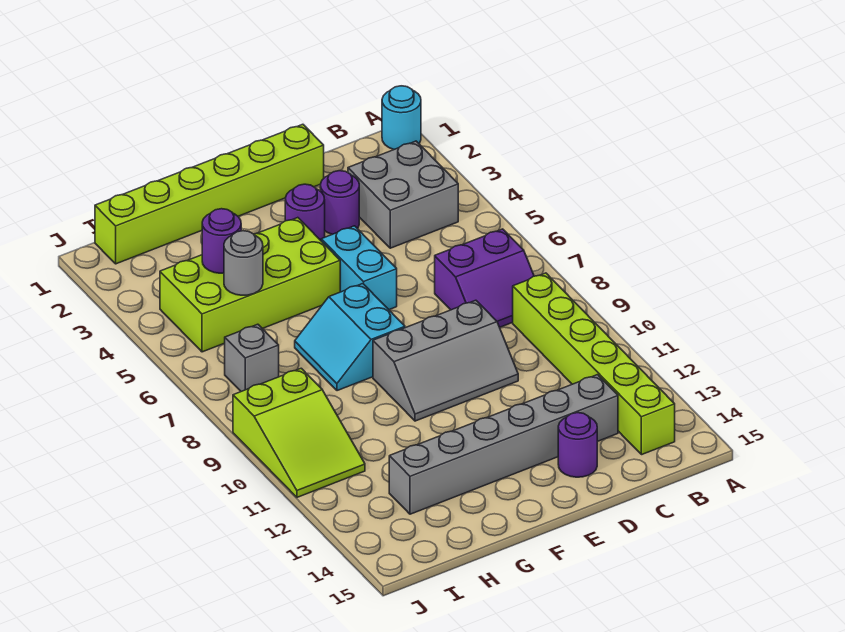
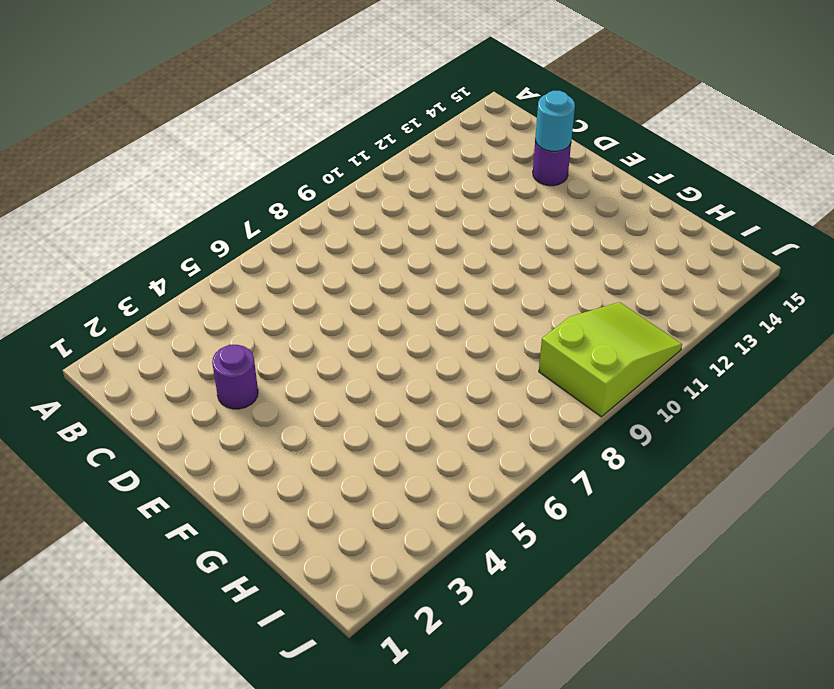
cyan 1x1 round brick [535,91,575,151] -> cyan 1x1 round brick moved to [382,86,421,149]
none -> grey 2x2 brick [348,141,458,248]
none -> purple 2x2 slope [435,229,534,327]
none -> lime 1x6 brick [513,273,675,455]

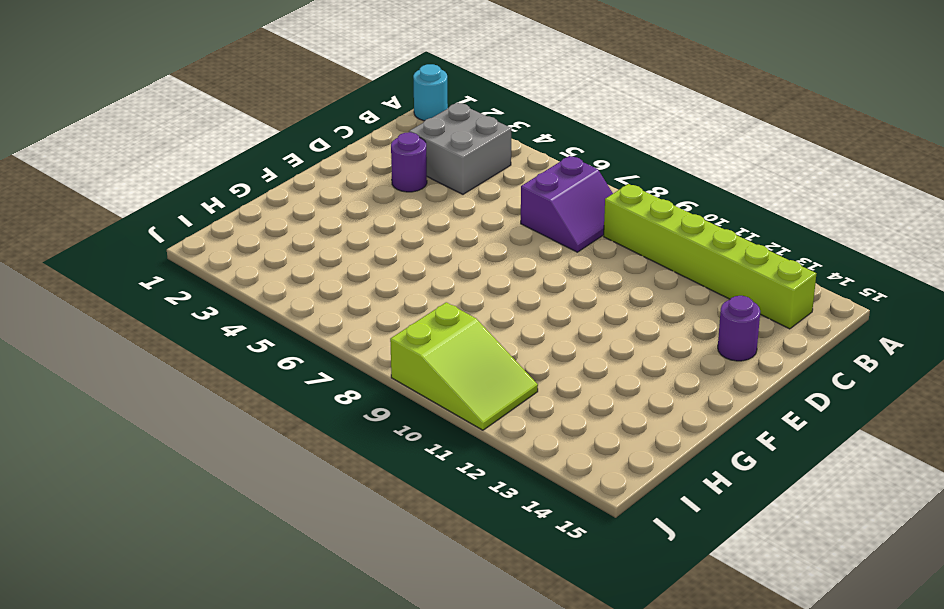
none -> grey 1x6 brick [389,375,618,514]
none -> lime 1x6 brick [95,124,324,264]
none -> grey 2x3 slope [373,300,518,421]

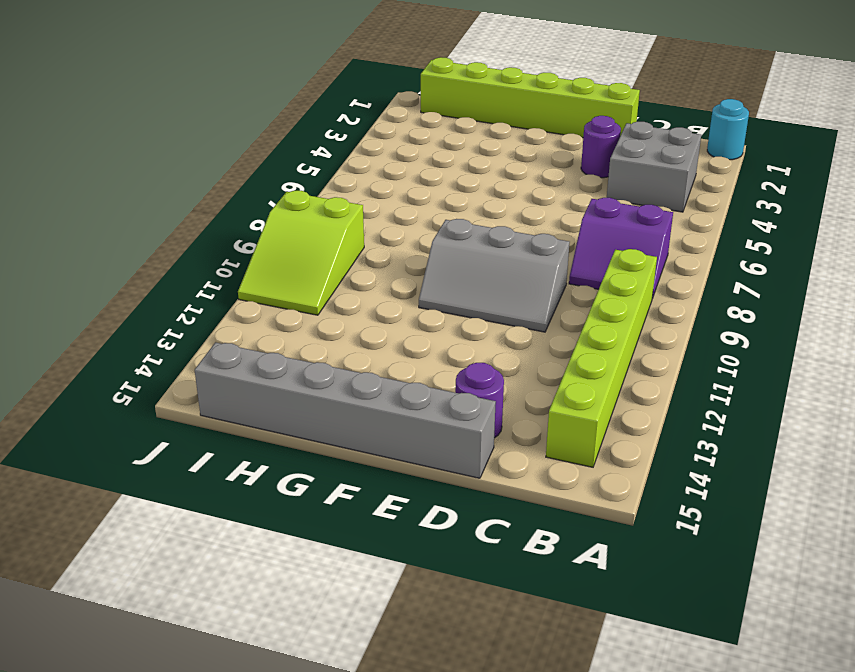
grey 1x6 brick [195,342,496,478] -> grey 1x6 brick moved to [389,375,618,514]
none -> purple 1x1 round brick [285,184,325,240]
none -> cyan 1x2 brick [321,226,397,310]
none -> lime 2x4 brick [160,218,340,352]

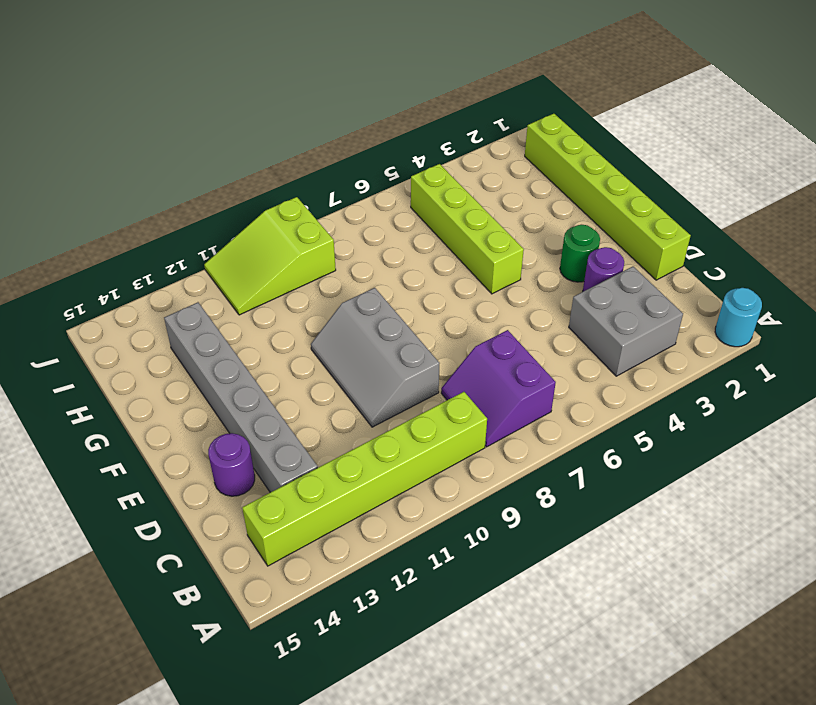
green 1x1 round brick [560,225,600,282] -> purple 1x1 round brick [285,184,325,240]
lime 1x4 brick [411,164,524,294] -> lime 2x4 brick [160,218,340,352]
none -> cyan 1x2 brick [321,226,397,310]
none -> cyan 2x2 slope [295,284,405,391]
none -> grey 1x1 brick [225,324,279,391]

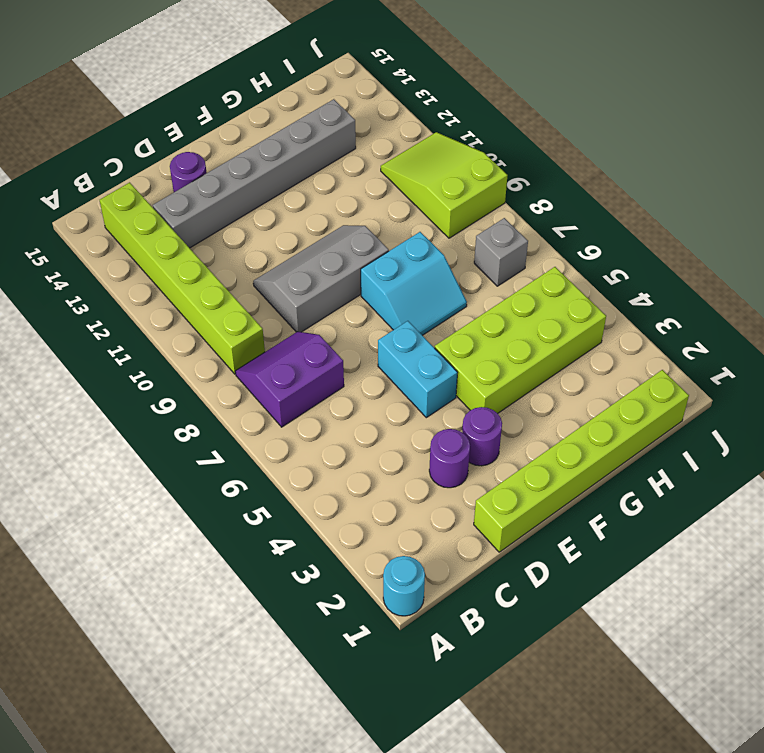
cyan 2x2 slope [361,232,467,335] -> cyan 2x2 slope turned to [295,284,405,391]
none -> grey 2x2 brick [348,141,458,248]
none -> purple 1x1 round brick [202,209,241,273]
none -> grey 1x1 round brick [224,231,263,295]

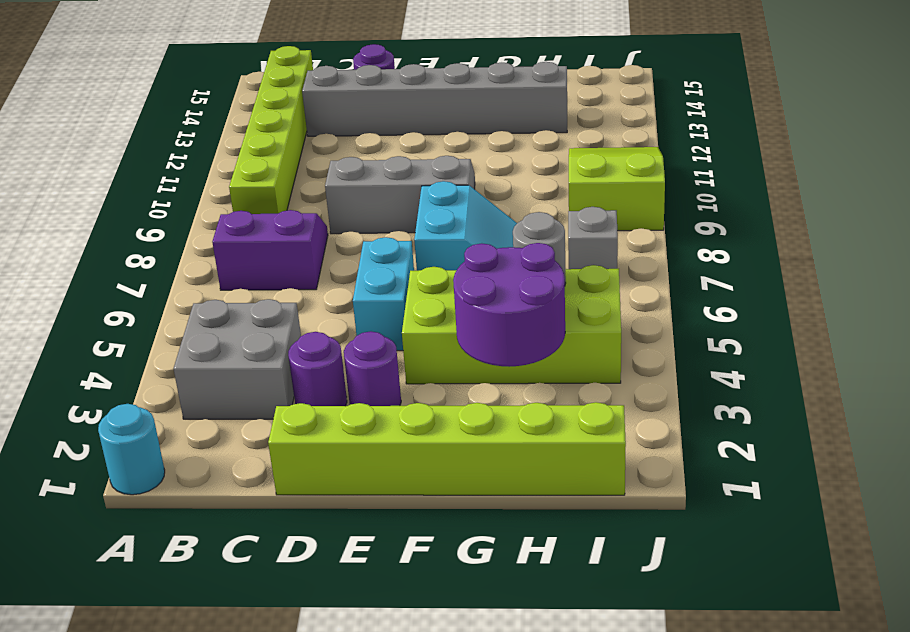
purple 2x2 round brick [453,243,565,367] -> purple 1x1 round brick [202,209,241,273]

